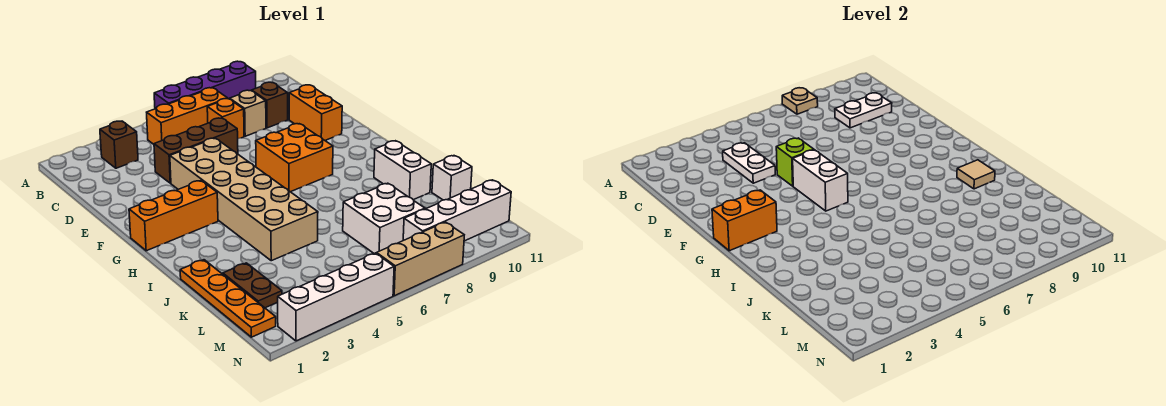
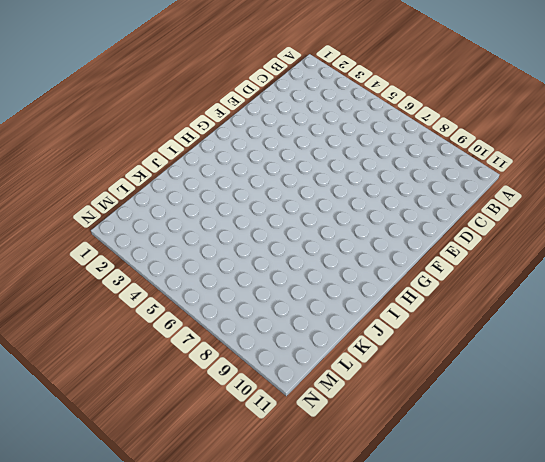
none -> purple 1x4 brick [154,61,256,109]
none -> brown 1x1 brick [100,121,138,168]
none -> orange 1x3 brick [147,88,228,144]

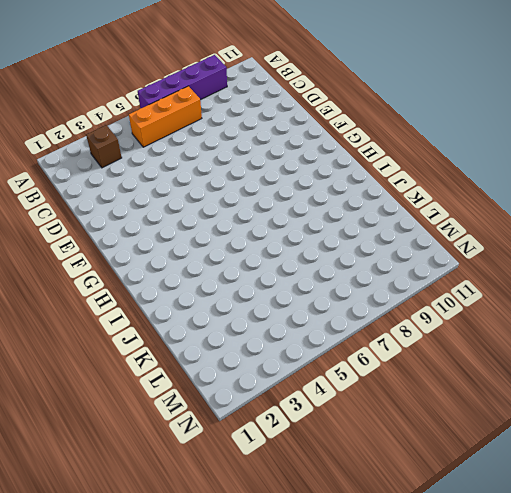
none -> orange 1x1 brick [207,99,244,139]
none -> tan 1x1 brick [230,90,266,136]
none -> brown 1x1 brick [252,82,288,128]

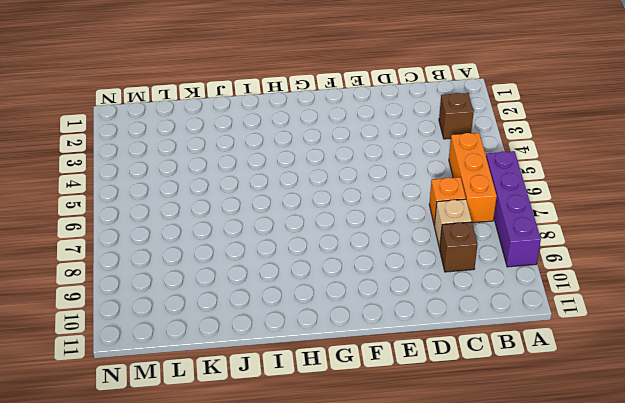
none -> brown 1x3 brick [154,118,238,183]
none -> orange 1x2 brick [289,85,342,140]
none -> tan 2x6 brick [170,138,318,261]

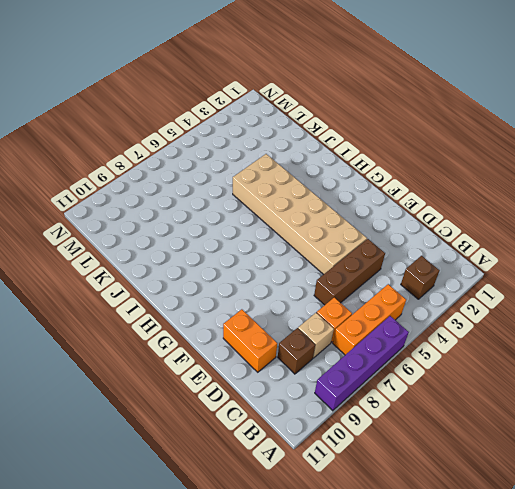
none -> orange 2x2 brick [256,124,333,192]
none -> orange 1x3 brick [129,181,218,251]
none -> white 1x2 brick [374,141,431,200]

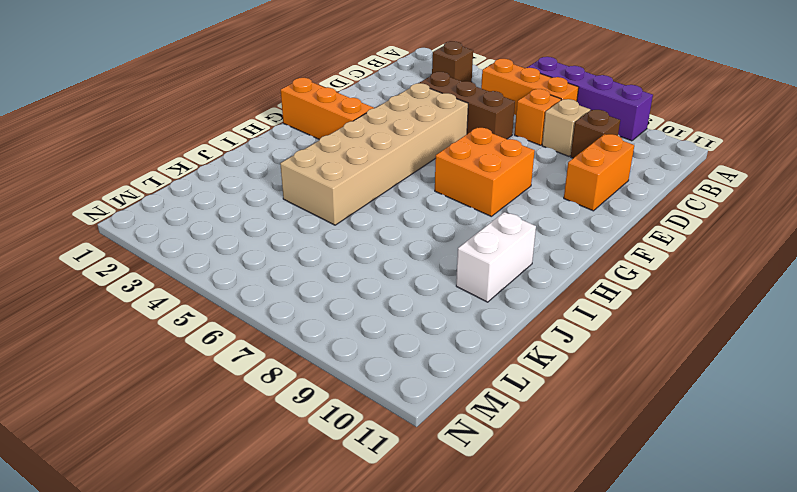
none -> orange 1x4 plate [180,260,276,337]
none -> brown 1x2 plate [223,263,282,308]
none -> white 2x2 brick [343,183,425,254]

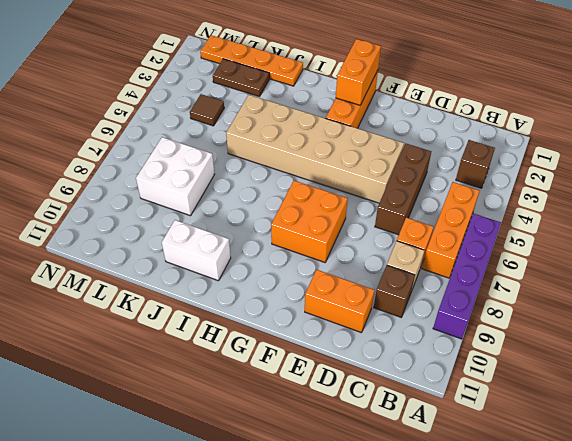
brown 1x1 tile [190,94,224,126] -> none
none -> white 1x1 brick [432,156,472,200]
none -> white 1x4 brick [403,180,511,241]
none -> white 1x4 brick [278,253,394,341]

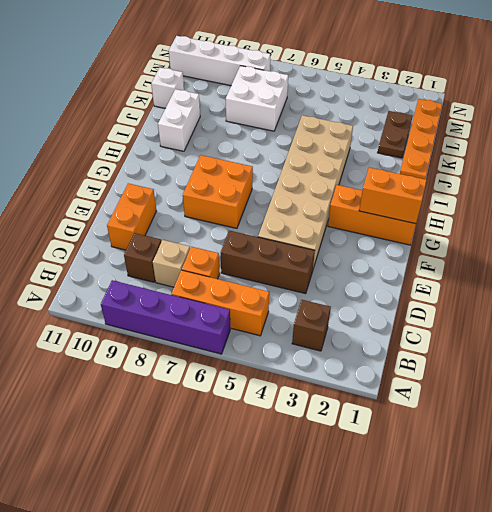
none -> white 1x4 brick [278,253,394,341]
none -> tan 1x3 brick [377,222,464,296]
none -> tan 1x1 plate [782,88,818,114]

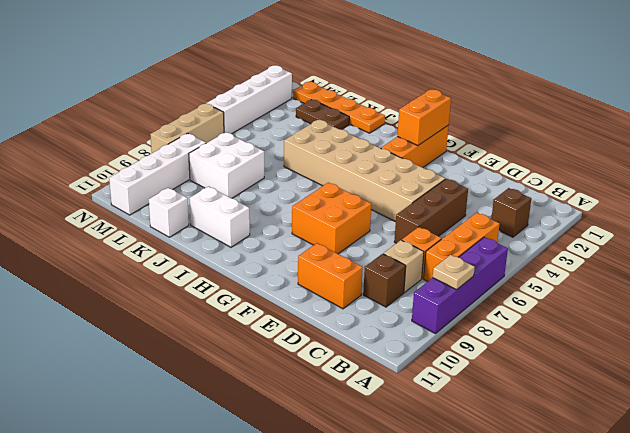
none -> white 1x2 plate [723,143,775,183]
none -> white 1x2 plate [835,93,892,128]
none -> lime 1x1 brick [776,138,814,186]

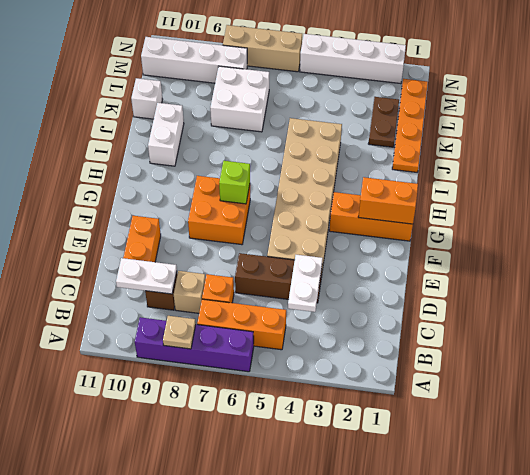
lime 1x1 brick [219,161,250,204] -> lime 1x1 brick moved to [776,138,814,186]
none -> brown 1x1 brick [100,121,138,168]
none -> white 1x2 brick [793,150,848,211]
none -> tan 1x1 tile [957,160,995,189]

